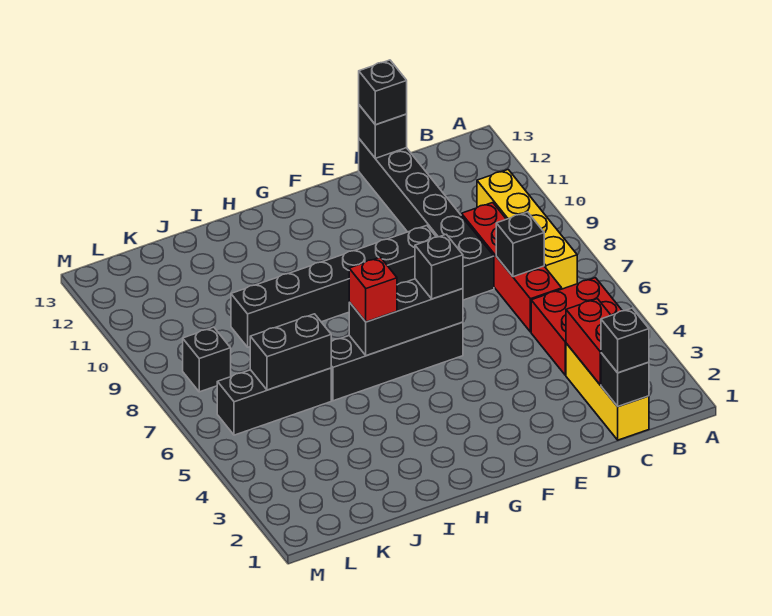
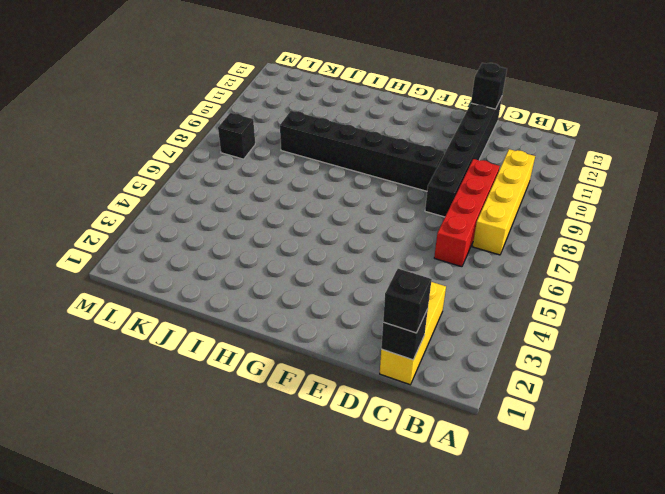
none -> red 2x2 brick [531,278,622,375]
none -> black 1x4 brick [331,322,463,401]
none -> black 1x3 brick [217,368,331,435]

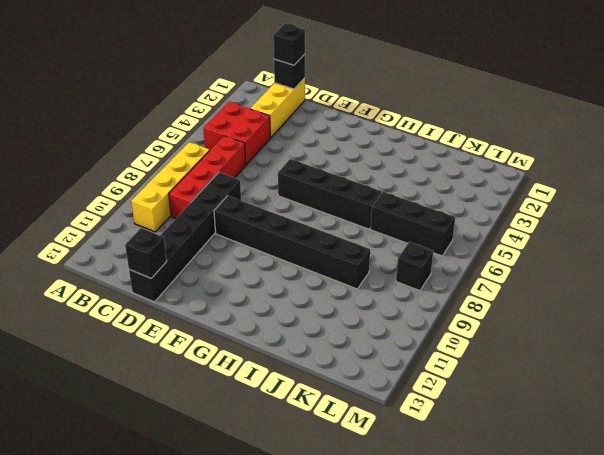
none -> red 1x2 brick [566,299,611,385]
none -> black 1x1 brick [496,212,544,277]
none -> black 1x3 brick [349,279,463,356]

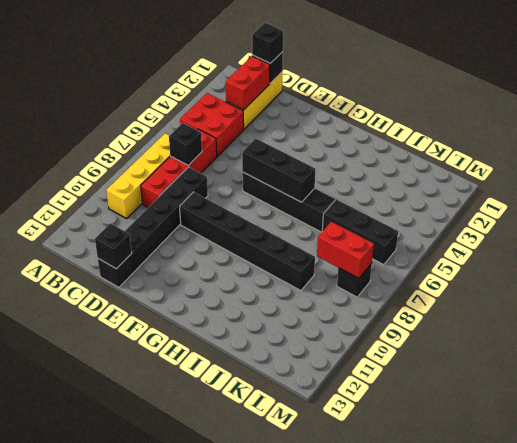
red 1x2 brick [317,221,374,278] -> none
none -> black 1x2 brick [250,314,331,390]
none -> black 1x1 brick [359,60,407,125]
none -> black 1x1 brick [415,234,463,299]

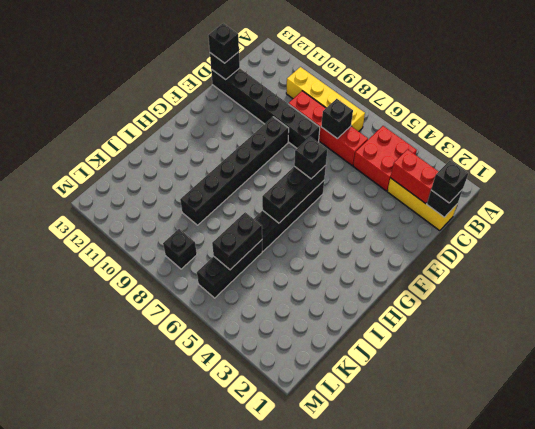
none -> red 1x1 brick [349,257,397,322]

